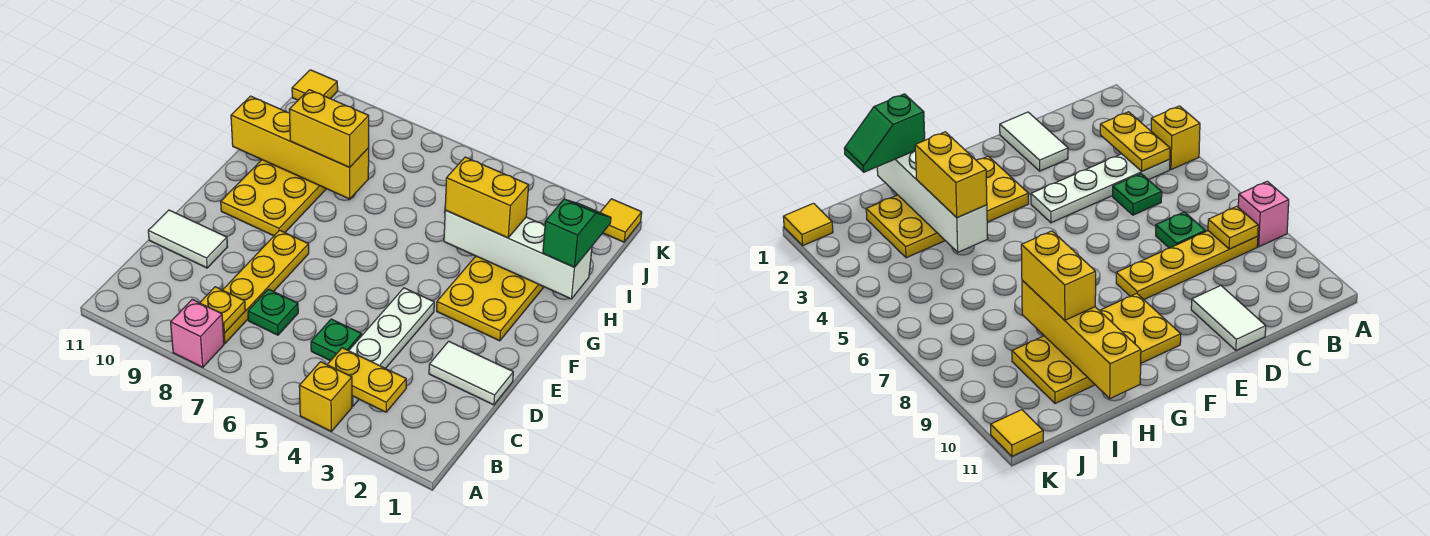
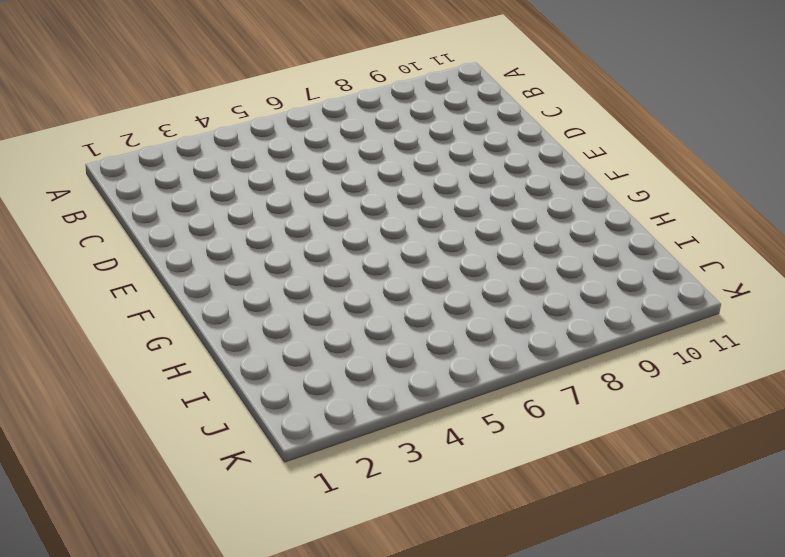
none -> yellow 1x1 brick [299,362,352,431]
none -> pink 1x1 brick [171,300,224,367]
none -> white 1x4 plate [349,288,434,406]

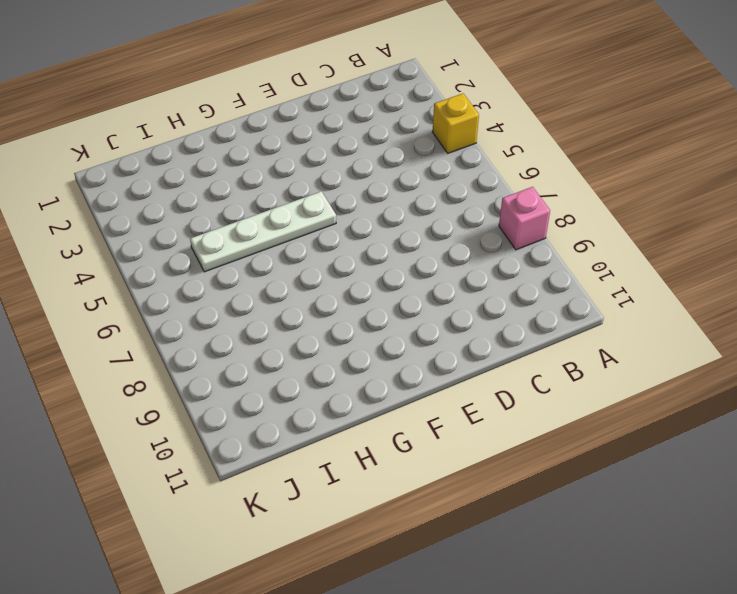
white 1x4 plate [190,191,336,272] -> white 1x4 plate moved to [349,288,434,406]
none -> yellow 1x4 plate [223,230,309,343]
none -> green 1x1 plate [311,319,362,361]
none -> green 1x1 plate [248,289,298,335]

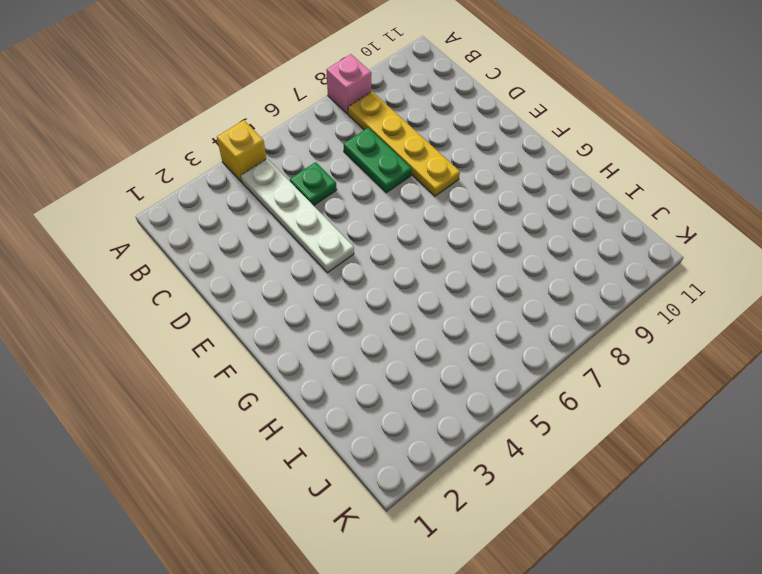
green 1x2 plate [344,128,411,193] -> green 1x1 plate [248,289,298,335]
none -> white 1x2 tile [429,341,513,405]
none -> white 1x2 tile [148,210,227,268]
none -> yellow 2x4 plate [437,256,544,341]

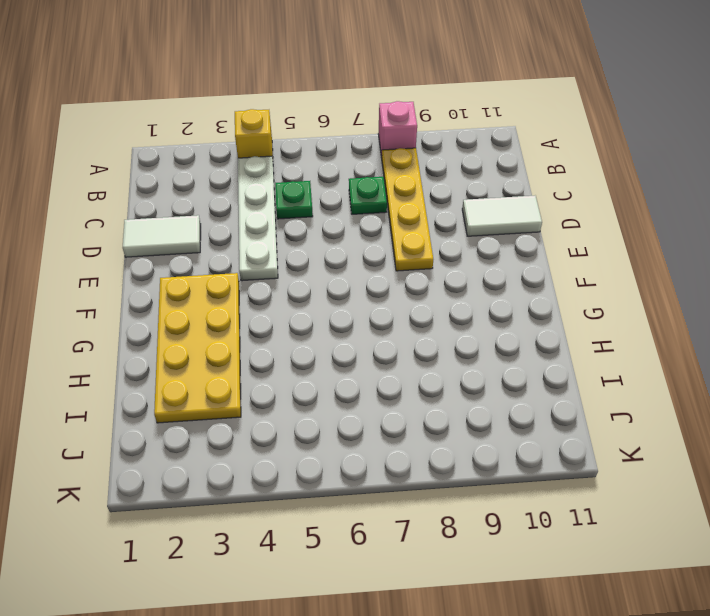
none -> yellow 2x4 plate [221,160,326,236]
none -> yellow 1x1 tile [600,199,642,242]
none -> yellow 1x1 tile [292,70,338,100]

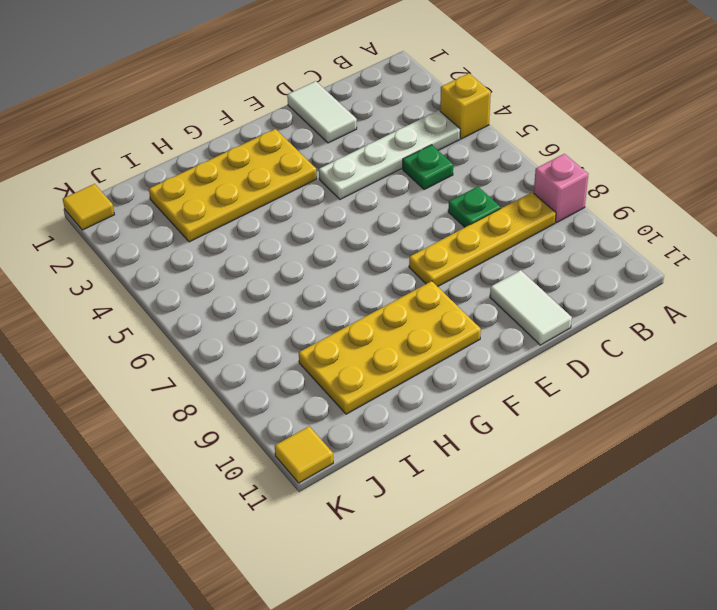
none -> yellow 1x2 plate [327,348,406,412]
none -> yellow 1x1 plate [200,287,245,333]
none -> white 1x4 brick [444,210,592,299]

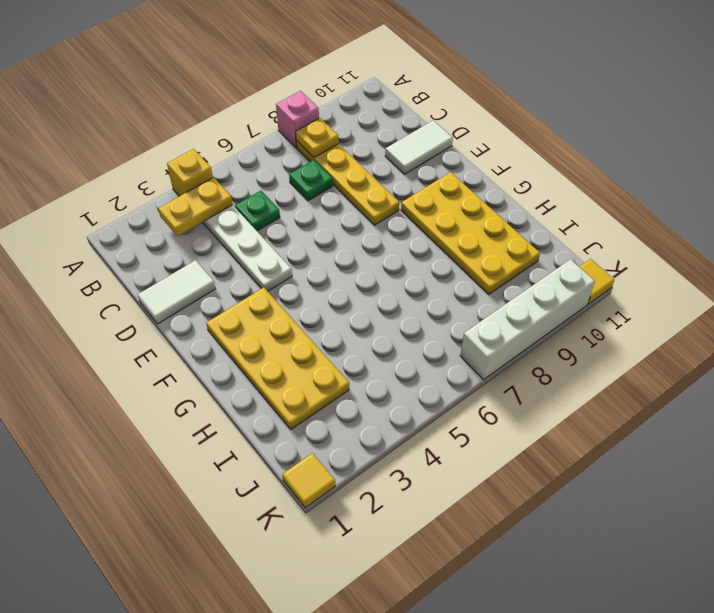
white 1x4 brick [460,259,595,380] -> white 1x4 brick moved to [444,210,592,299]
none -> yellow 1x4 brick [231,96,369,199]
none -> green 1x2 slope [543,199,611,267]
none -> yellow 1x2 brick [445,157,529,238]

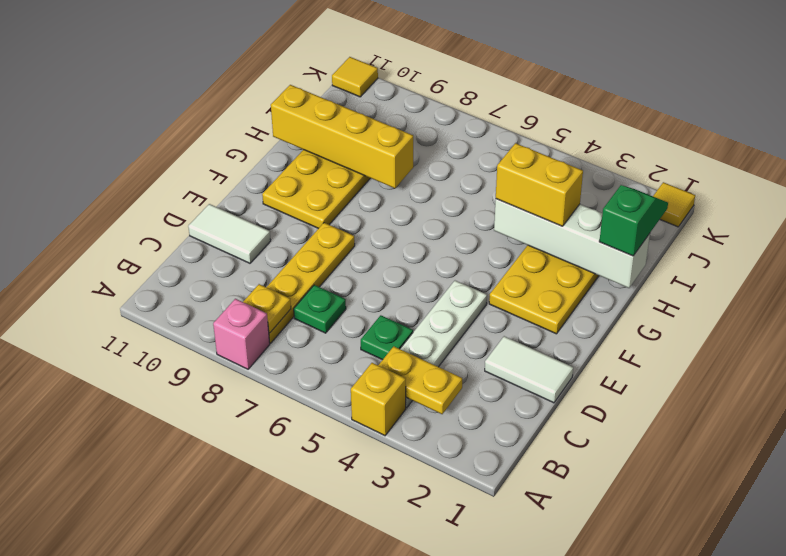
none -> yellow 1x2 brick [289,90,369,167]

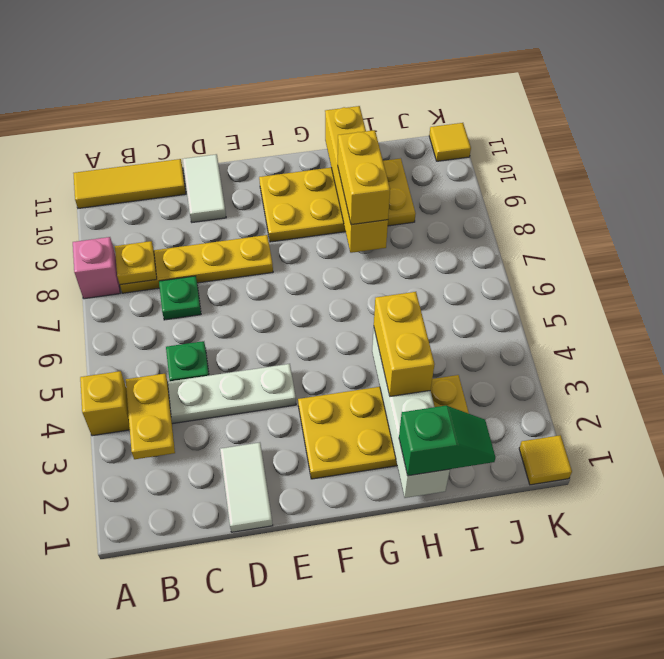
yellow 1x3 tile [73,159,186,208] -> none

